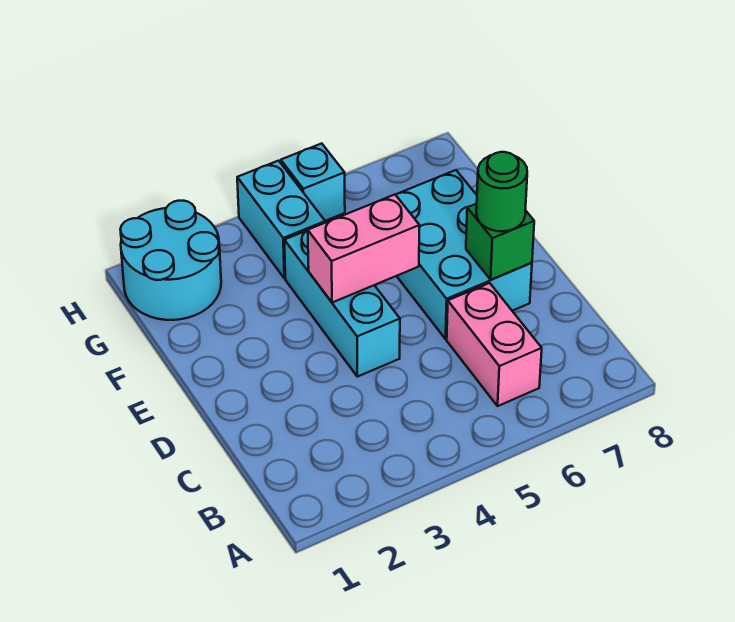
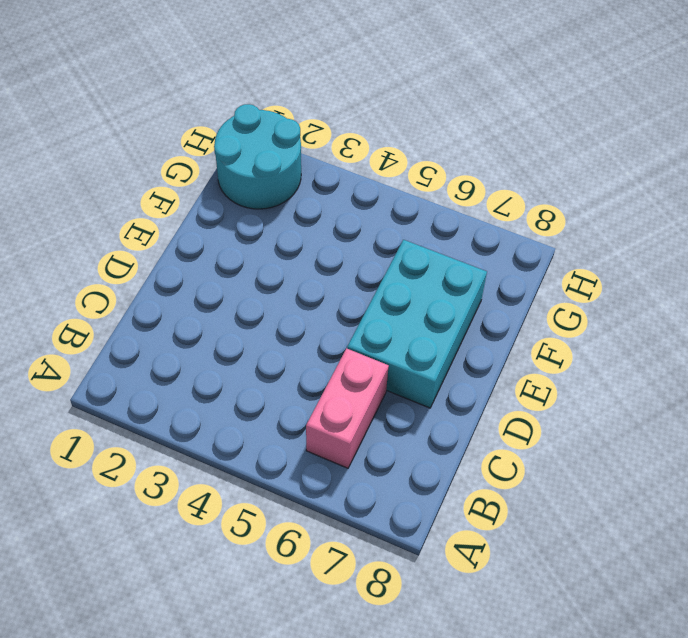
none -> cyan 1x3 brick [284,231,400,377]
none -> cyan 1x2 brick [237,161,325,278]

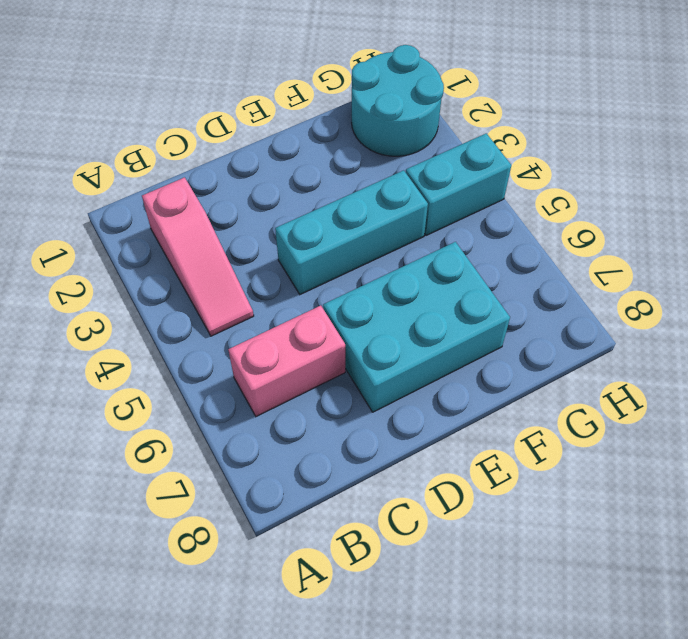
pink 1x3 slope [142,177,254,336] -> none
none -> cyan 1x1 brick [281,143,345,221]
none -> green 1x1 brick [466,204,534,280]

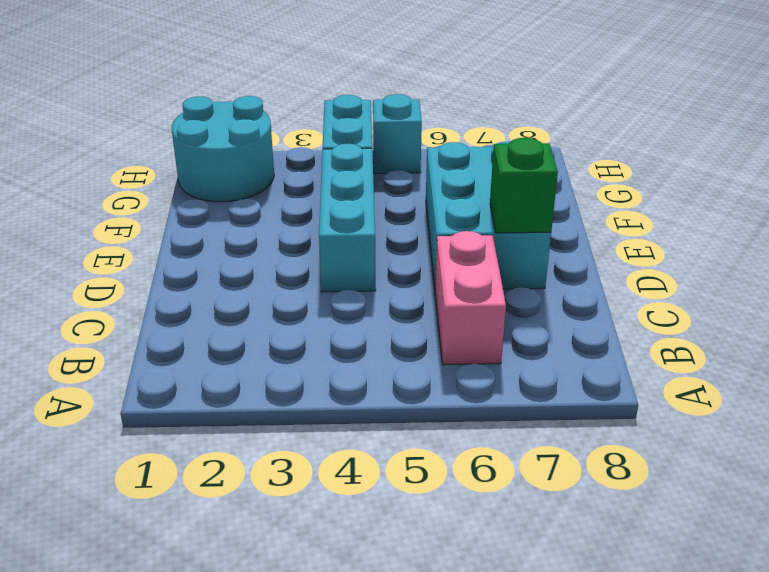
none -> pink 1x2 brick [307,194,420,303]
none -> green 1x1 round brick [476,152,527,231]

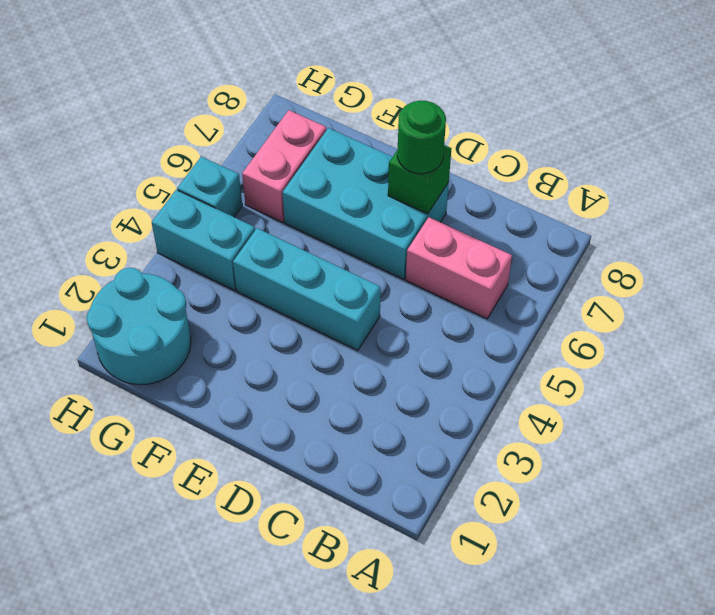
pink 1x2 brick [242,110,326,222] -> pink 1x2 brick moved to [307,194,420,303]

